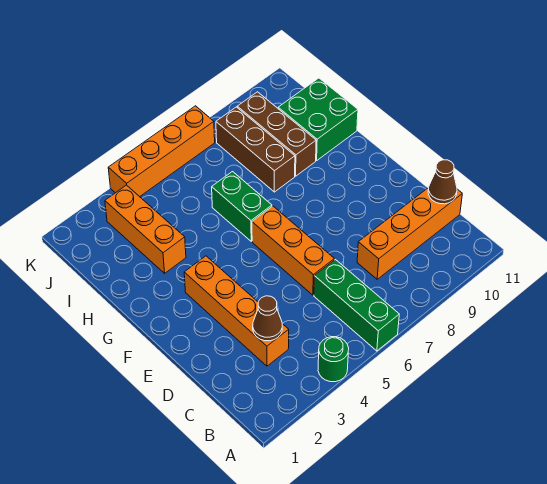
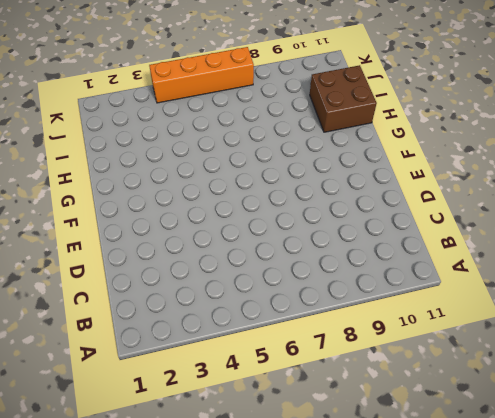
brown 2x2 brick [310,65,377,132] -> green 2x2 brick [278,78,358,161]
none -> green 1x1 round brick [318,337,349,382]
none -> green 1x3 brick [314,260,399,351]
none -> orange 1x4 brick [184,256,289,366]

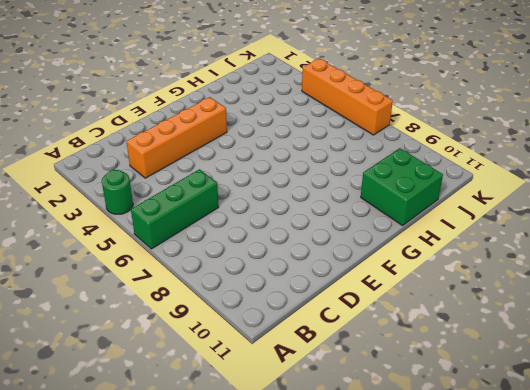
none -> orange 1x4 brick [357,187,462,279]
none -> orange 1x3 brick [252,206,334,295]
none -> green 1x2 brick [212,172,272,241]

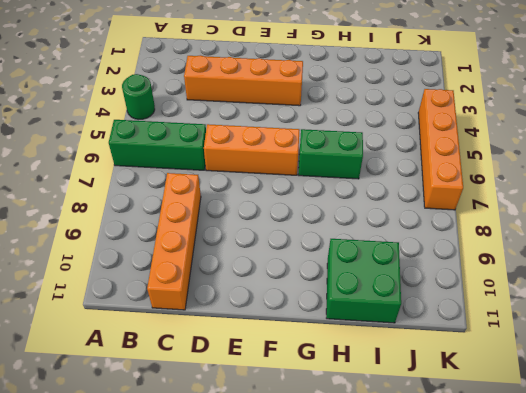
none -> orange 1x3 brick [105,185,186,273]
none -> brown 1x3 brick [216,107,295,192]
none -> brown 1x3 brick [237,92,316,176]

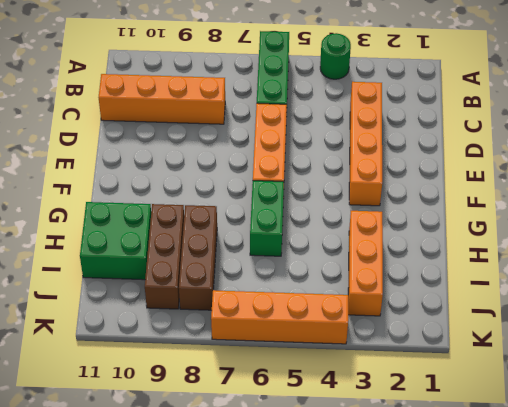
none -> brown 1x1 cone [253,296,282,341]
none -> brown 1x1 cone [428,160,457,204]

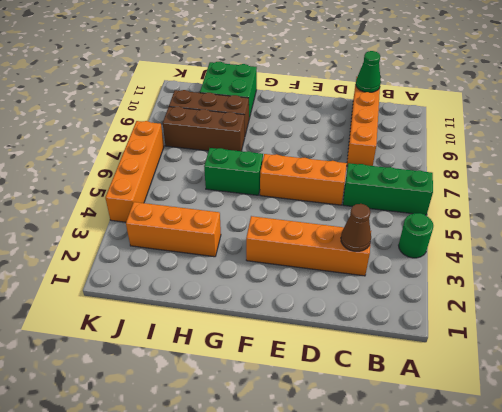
green 1x1 cone [356,51,381,92] -> brown 1x1 cone [428,160,457,204]

